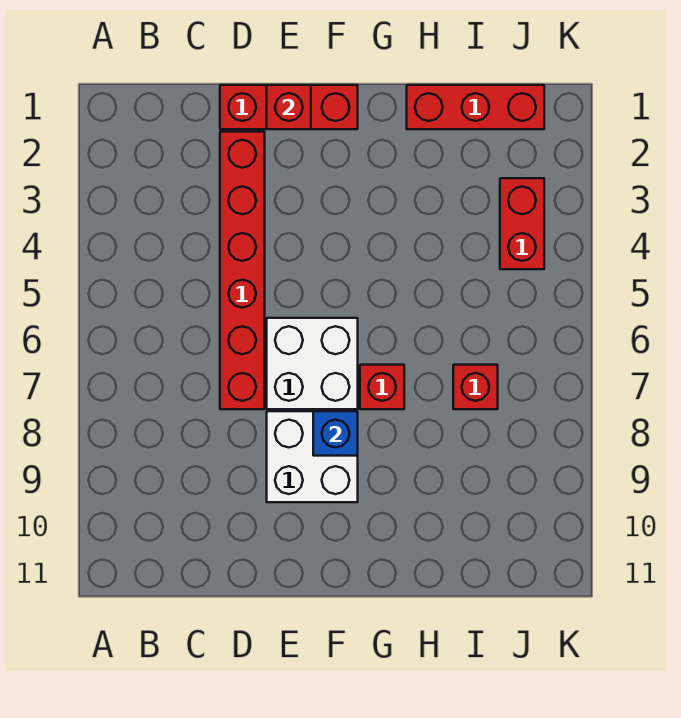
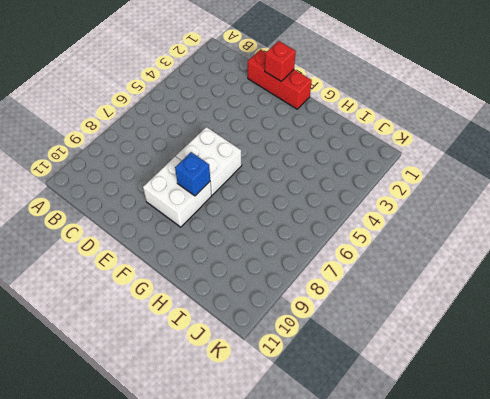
none -> red 1x6 brick [220,132,265,409]
none -> red 1x1 brick [360,365,404,409]

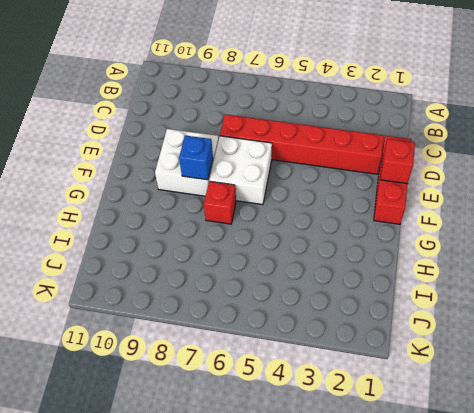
none -> red 1x3 brick [407,85,544,129]
none -> red 1x1 brick [453,365,498,409]

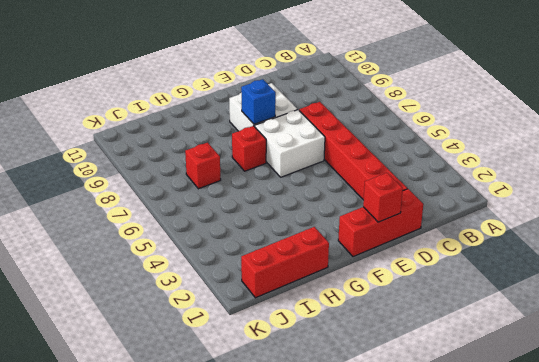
none -> red 1x2 brick [500,178,544,269]

